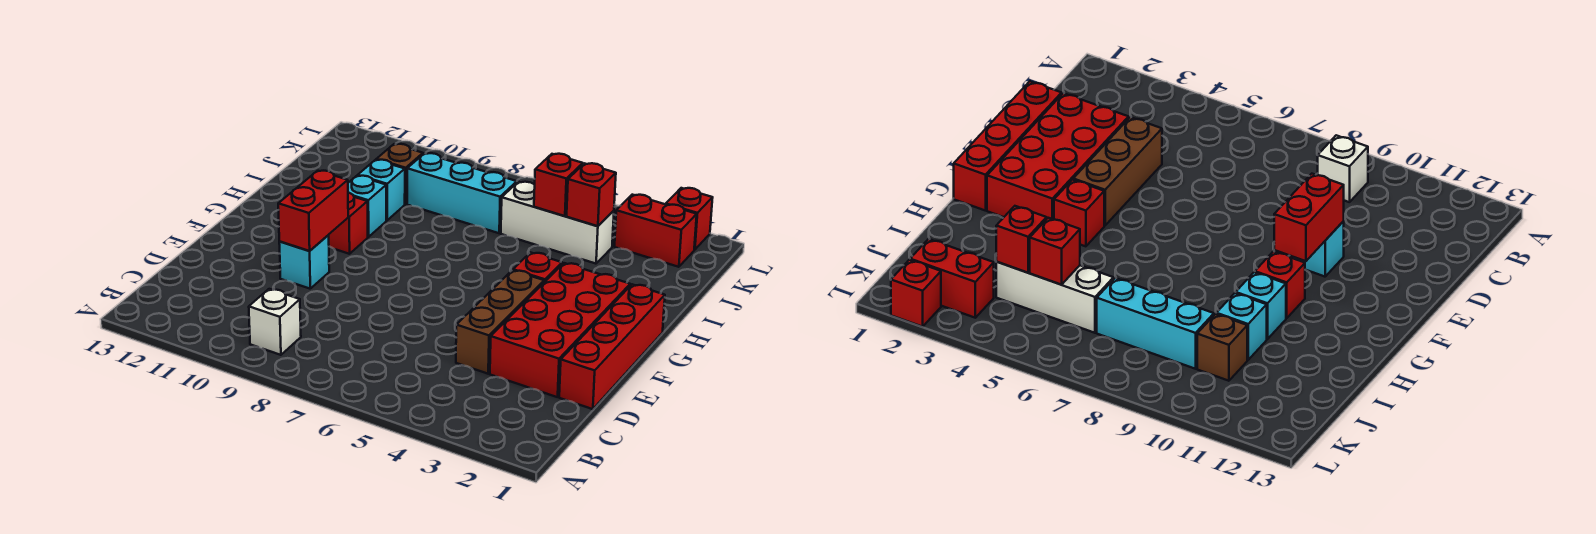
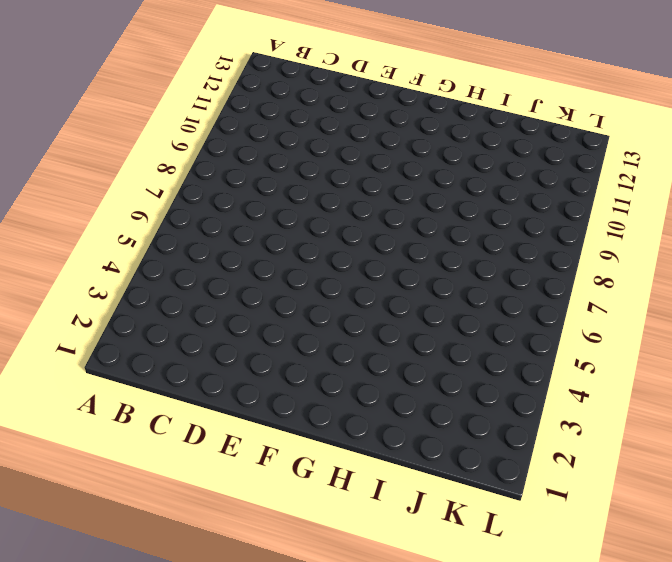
none -> white 1x1 brick [249,289,301,355]
none -> red 1x4 brick [559,284,665,409]
none -> red 2x4 brick [490,263,630,397]

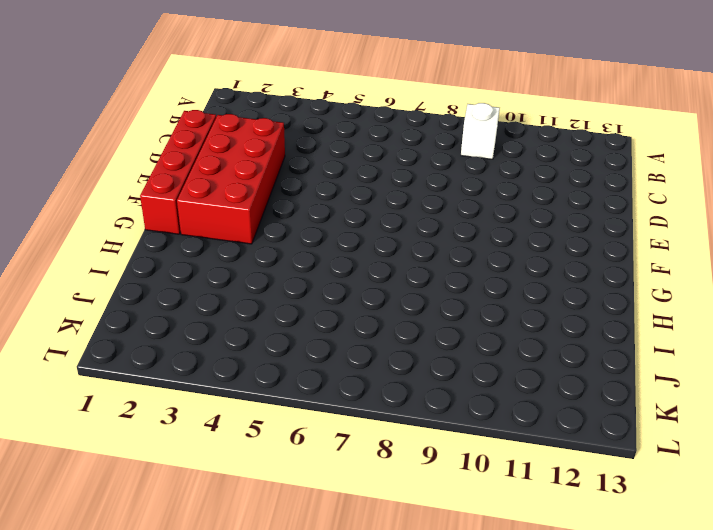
none -> brown 1x3 brick [456,270,544,374]
none -> cyan 1x1 brick [279,235,329,289]
none -> red 1x1 brick [513,252,562,282]

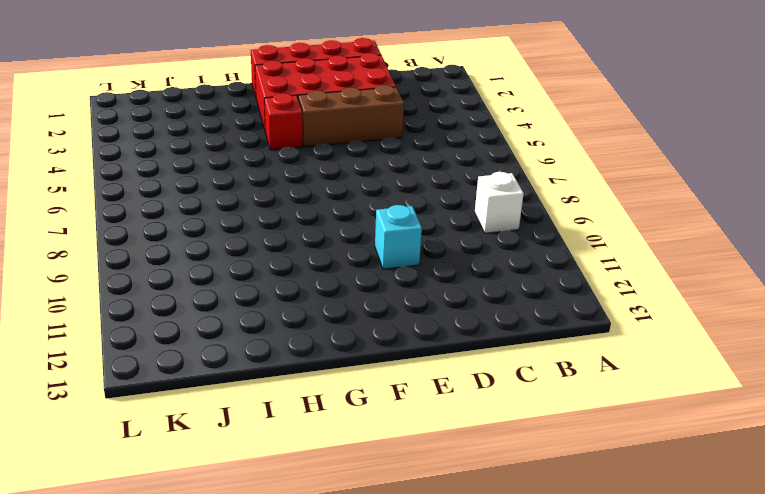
none -> red 1x1 brick [329,193,368,254]
none -> cyan 1x1 brick [348,176,386,237]
none -> cyan 1x1 brick [358,160,405,220]

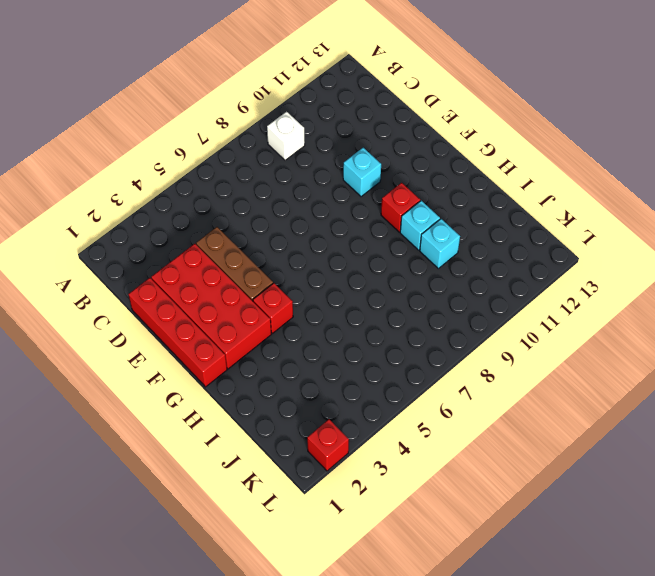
none -> white 1x3 brick [501,182,614,264]
none -> cyan 1x3 brick [407,153,517,233]
none -> brown 1x1 brick [376,144,423,204]

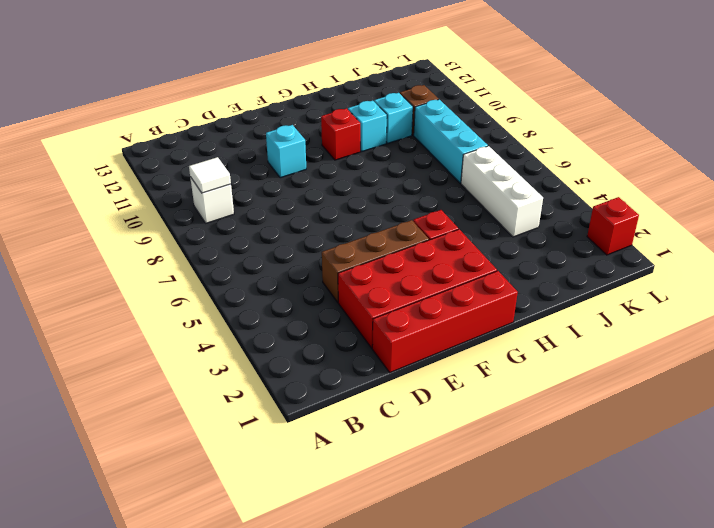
white 1x1 tile [189,157,231,193] -> none
none -> red 1x2 brick [615,195,697,267]
none -> red 1x2 brick [278,171,348,251]
none -> red 1x1 brick [567,163,616,226]

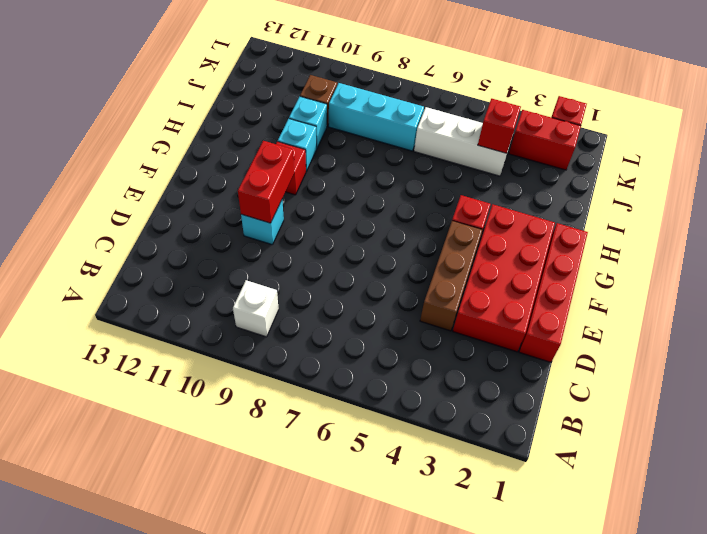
none -> red 1x1 brick [534,154,583,216]

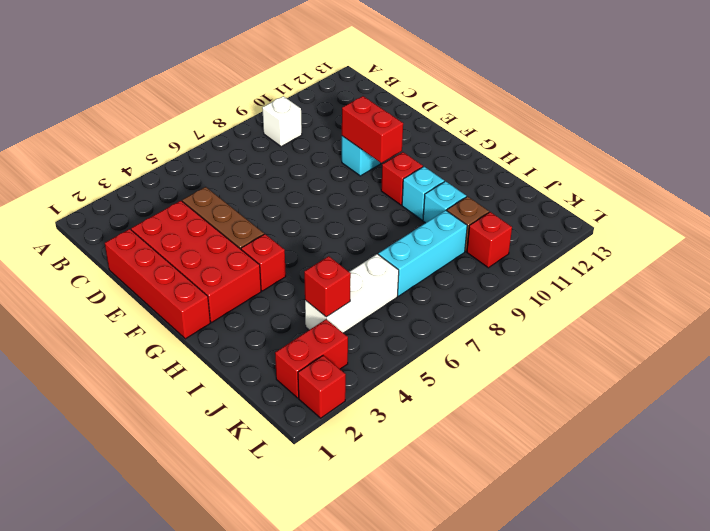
red 1x1 brick [467,212,512,268] -> red 1x1 brick moved to [534,154,583,216]

